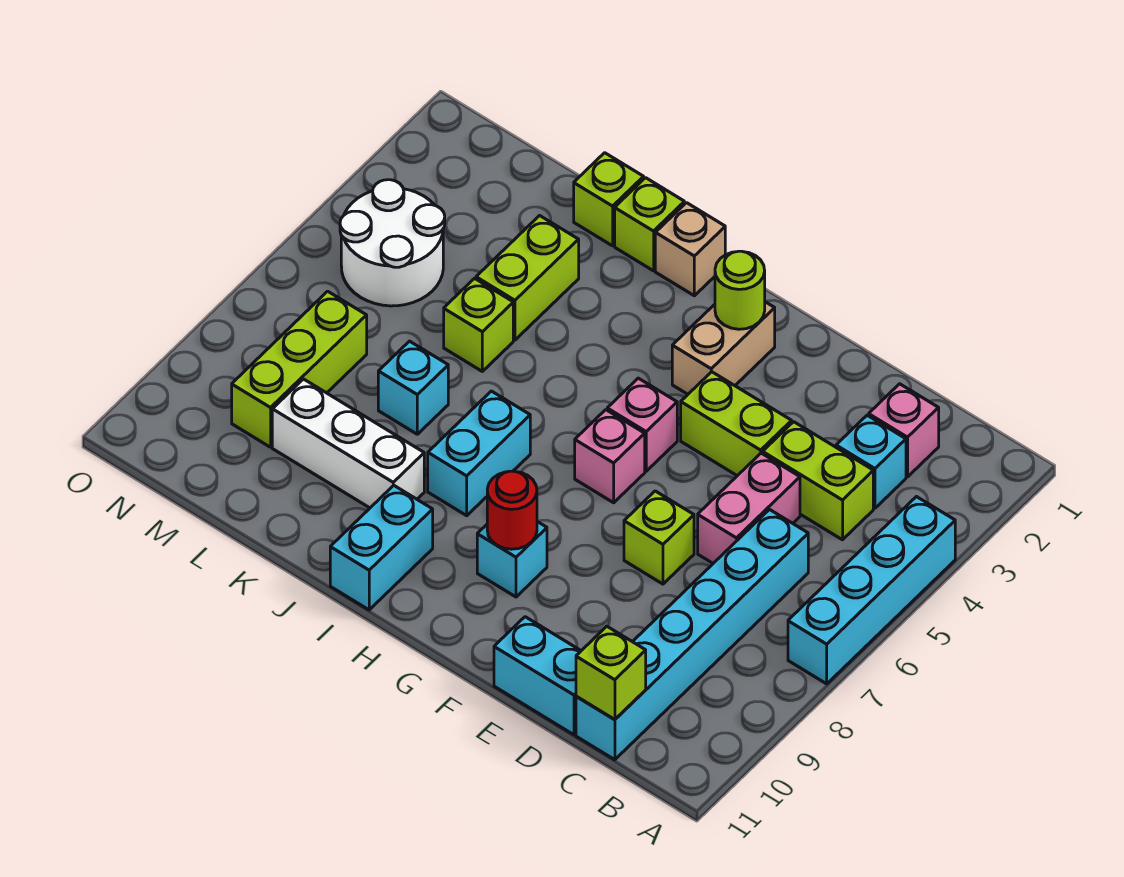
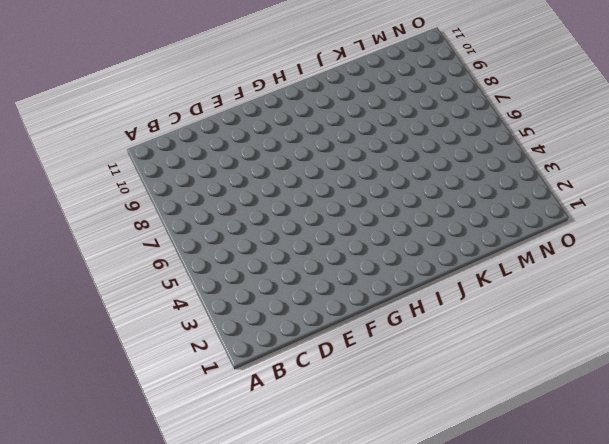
none -> cyan 1x4 brick [788,497,955,684]
none -> pink 1x1 brick [869,384,939,477]
none -> cyan 1x1 brick [836,415,906,508]

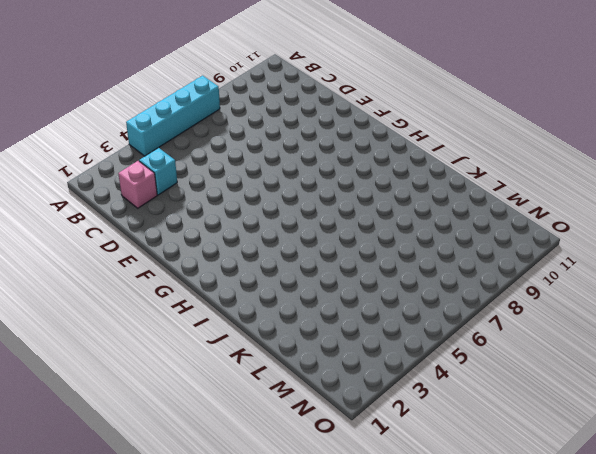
none -> lime 1x2 brick [763,422,873,540]
none -> cyan 1x6 brick [576,510,808,760]
none -> pink 1x2 brick [698,453,800,563]

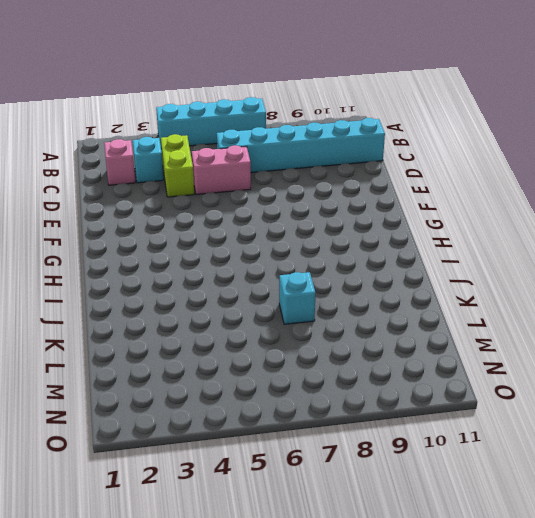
none -> cyan 1x2 brick [494,617,581,735]
none -> lime 1x2 brick [681,372,792,476]
none -> lime 1x1 brick [624,491,694,584]

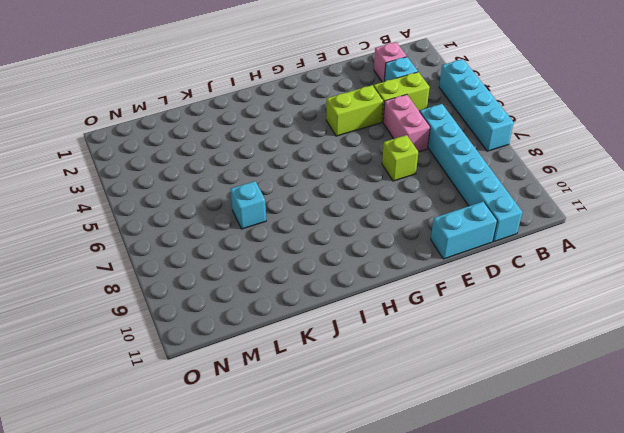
none -> tan 1x2 brick [672,302,775,394]
none -> pink 1x1 brick [607,378,677,471]
none -> pink 1x1 brick [575,410,645,503]

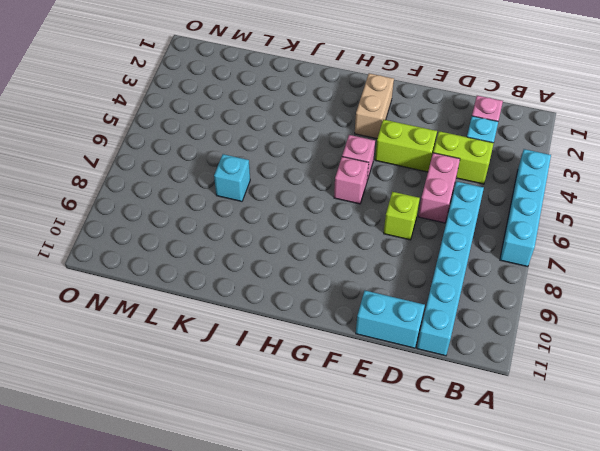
none -> cyan 1x1 brick [477,522,547,597]
none -> tan 1x1 brick [655,203,725,296]
none -> cyan 1x2 brick [428,391,530,516]

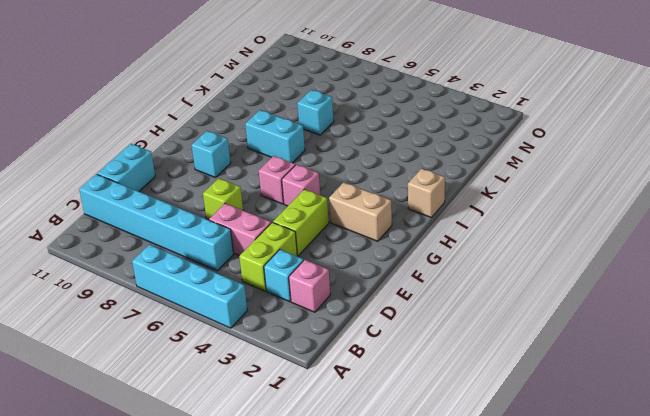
none -> cyan 1x2 brick [330,485,433,610]
none -> lime 1x1 brick [615,178,684,271]
none -> white 1x3 brick [272,379,424,508]

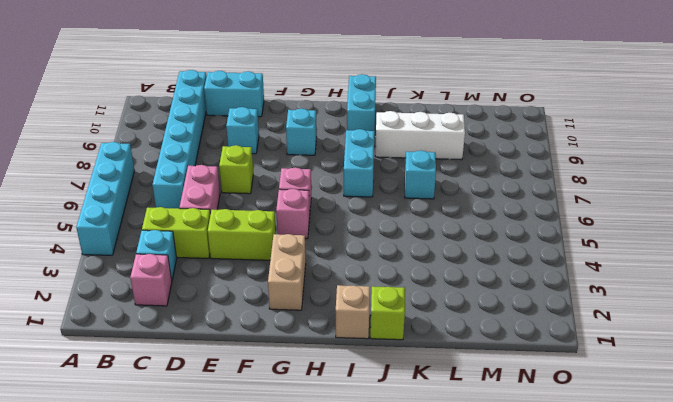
cyan 1x1 brick [226,107,259,154] -> none
none -> lime 1x1 brick [574,153,644,246]
none -> lime 1x2 brick [476,216,579,340]
none -> lime 1x1 brick [444,278,513,371]

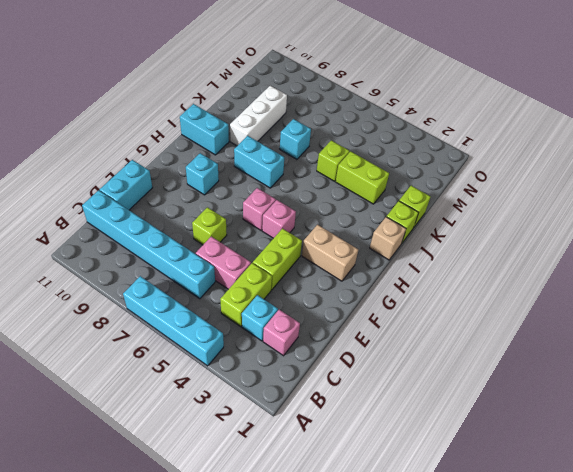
none -> white 2x2 round brick [340,180,445,306]
none -> lime 1x3 brick [232,291,367,447]
none -> lime 1x1 brick [576,626,646,719]

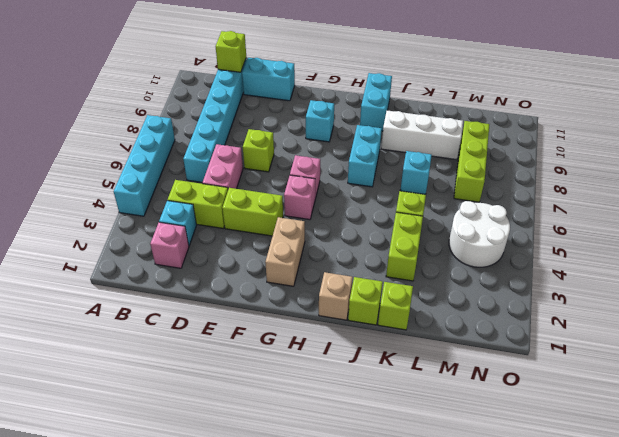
none -> lime 1x1 round brick [715,251,765,329]
none -> red 1x1 round brick [487,471,537,549]

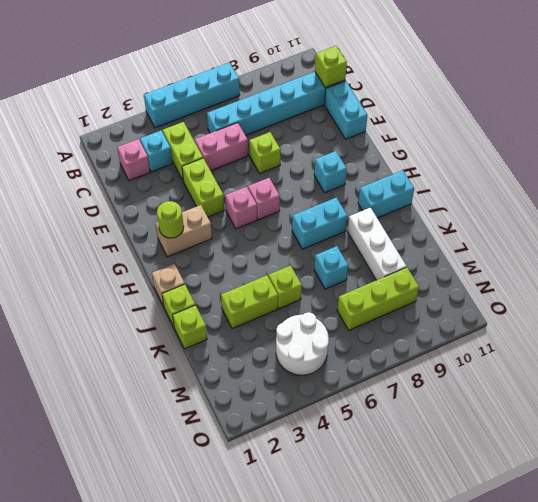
none -> red 1x1 round brick [487,471,537,549]

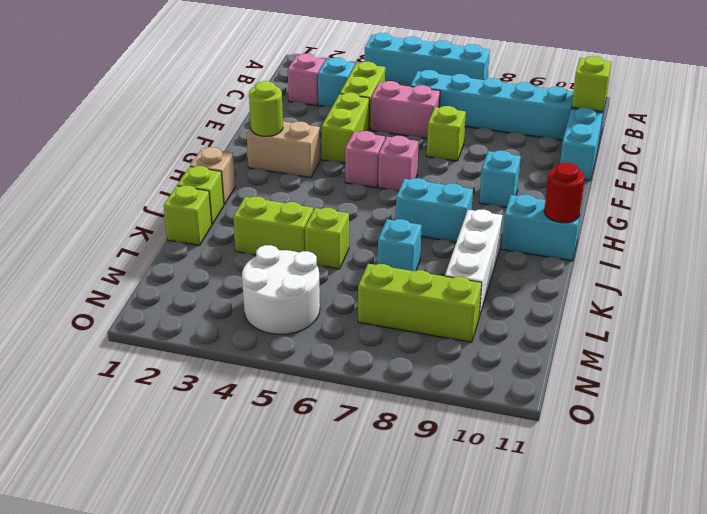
red 1x1 round brick [544,163,585,223] -> red 1x1 round brick moved to [487,471,537,549]

